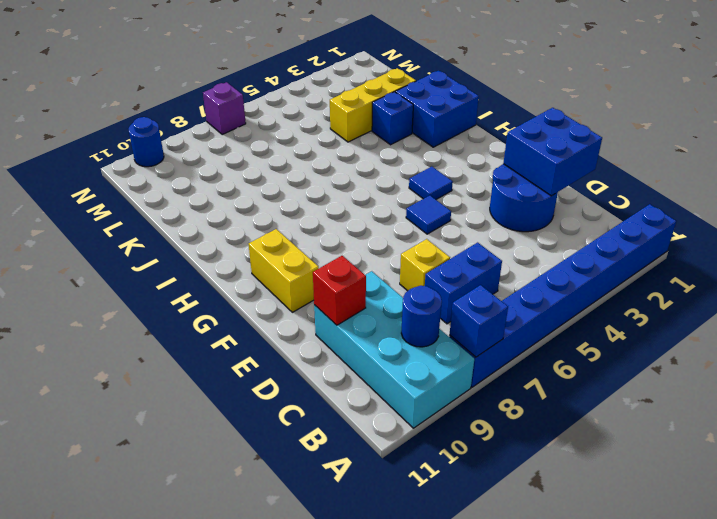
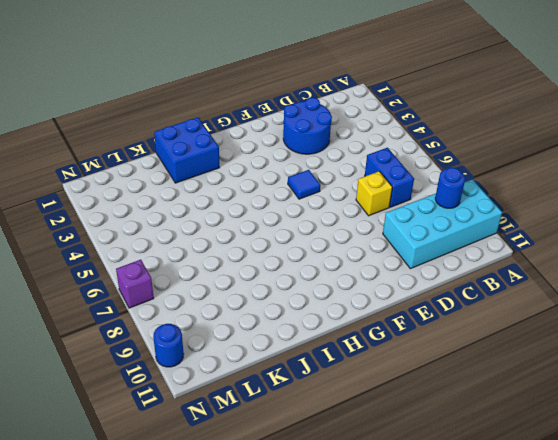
none -> blue 1x8 brick [449,204,676,387]
none -> yellow 1x2 brick [249,229,319,312]
none -> blue 1x1 tile [409,167,453,199]

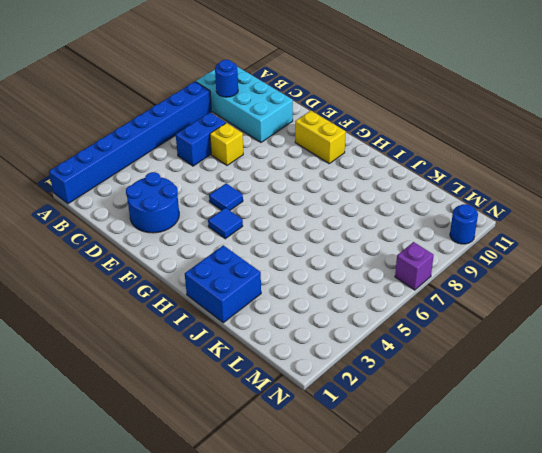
none -> blue 1x1 brick [372,92,413,145]
none -> yellow 1x3 brick [330,68,416,142]
none -> blue 1x1 brick [450,285,508,357]

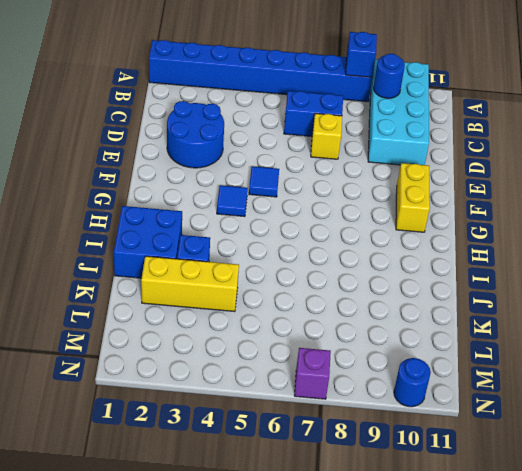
none -> blue 2x2 brick [503,108,602,196]
none -> red 1x1 brick [313,256,366,325]

